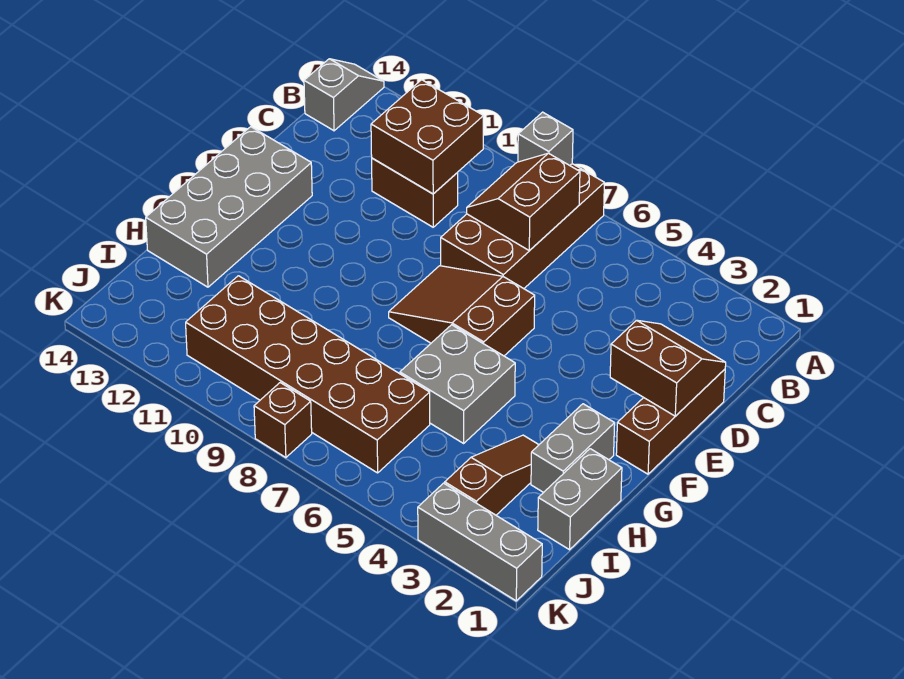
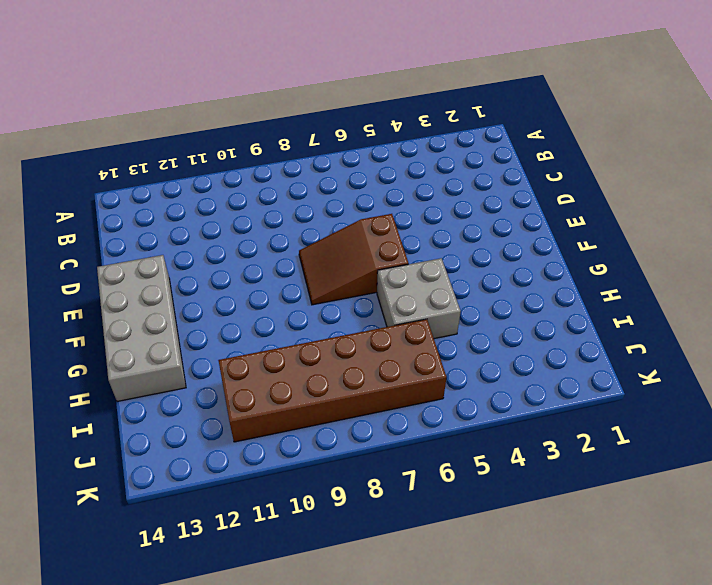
none -> brown 2x4 brick [441,164,604,289]
none -> grey 1x2 slope [304,59,384,131]
none -> brown 1x2 brick [372,158,458,227]

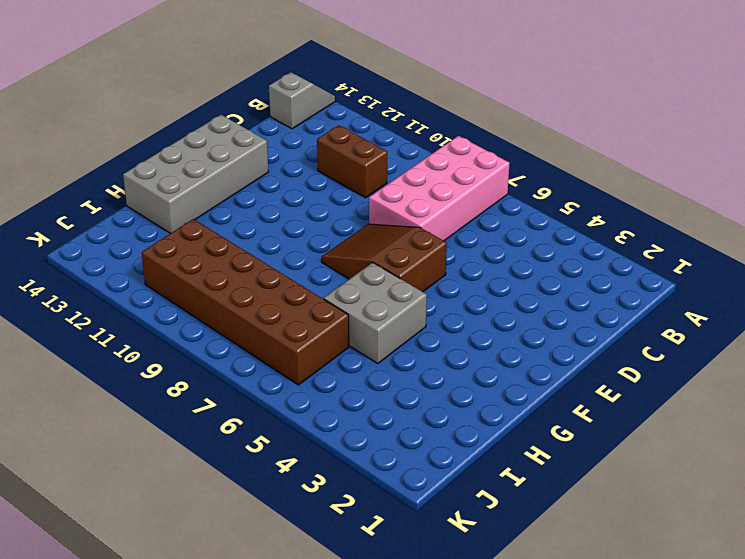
pink 2x4 brick [369,136,510,241] -> brown 2x4 brick [441,164,604,289]
none -> brown 1x3 brick [616,369,725,474]
none -> grey 1x2 brick [531,404,615,493]
none -> grey 1x2 brick [538,449,622,550]

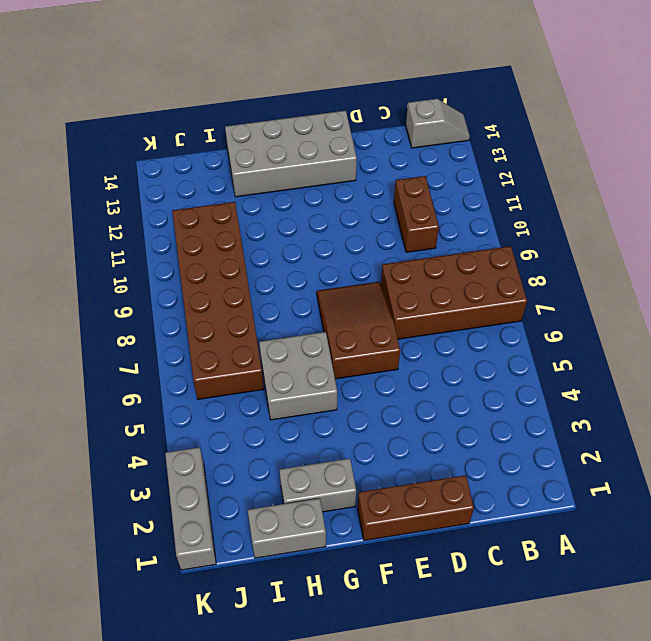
none -> brown 1x3 slope [445,435,539,515]
none -> brown 1x1 brick [254,383,312,458]
none -> grey 1x1 brick [518,112,573,165]

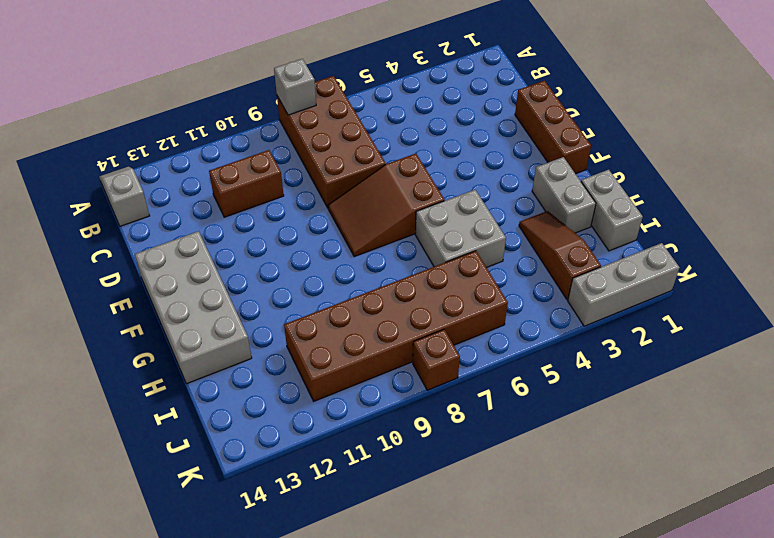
none -> brown 2x2 slope [467,153,580,251]
none -> brown 2x2 brick [371,80,484,194]
none -> brown 2x2 slope [610,320,726,416]

